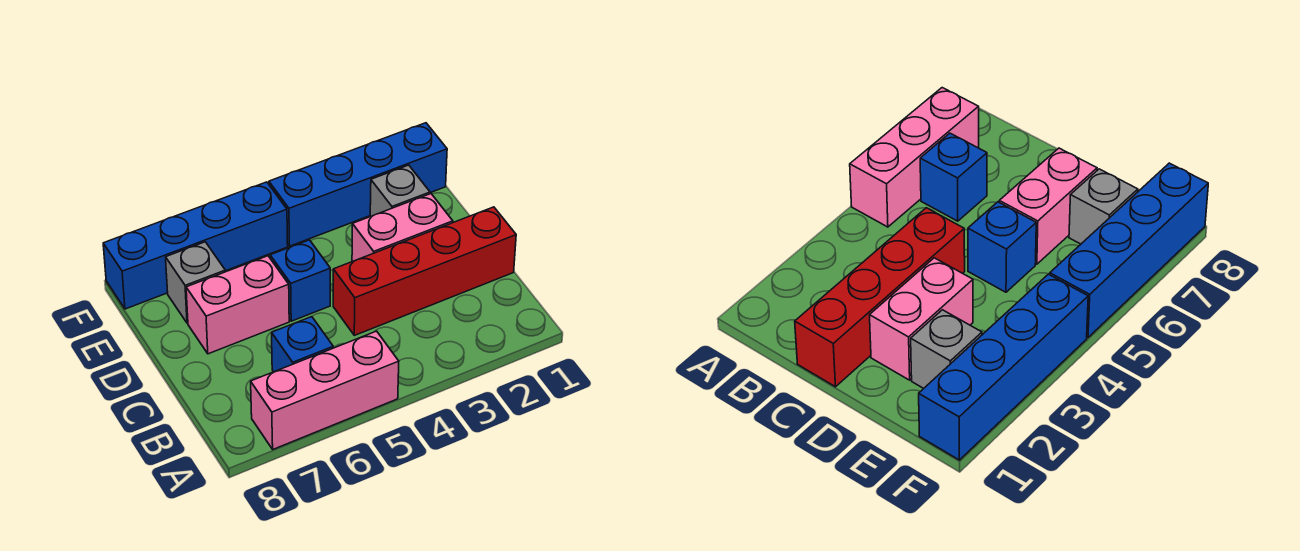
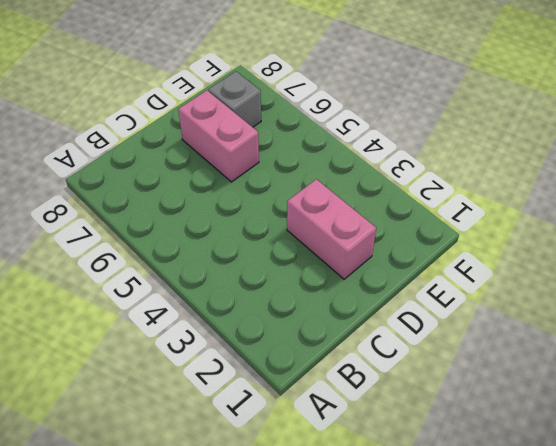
none -> pink 1x3 brick [251,331,399,449]
none -> blue 1x1 brick [272,317,333,372]

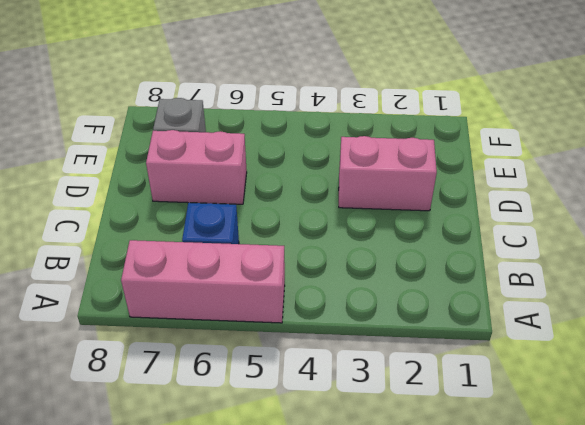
none -> red 1x4 brick [333,207,516,335]
none -> blue 1x1 brick [270,240,330,321]

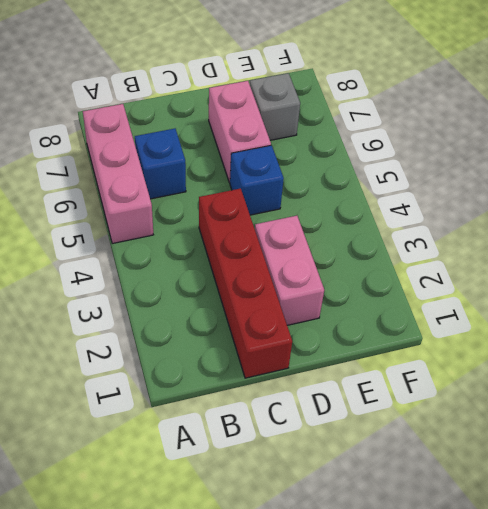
none -> grey 1x1 brick [370,165,430,216]
none -> blue 1x4 brick [269,123,447,246]

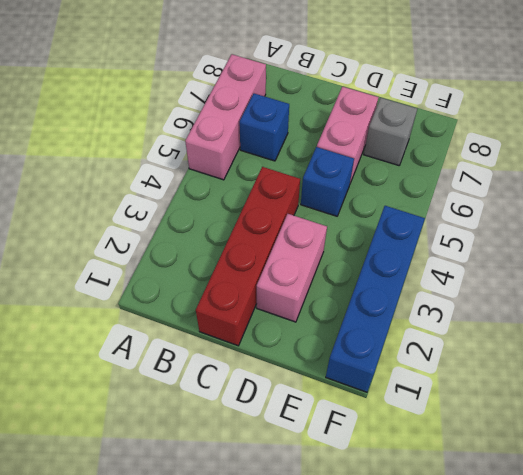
none -> grey 1x1 brick [370,165,430,216]
none -> blue 1x4 brick [103,182,288,309]

